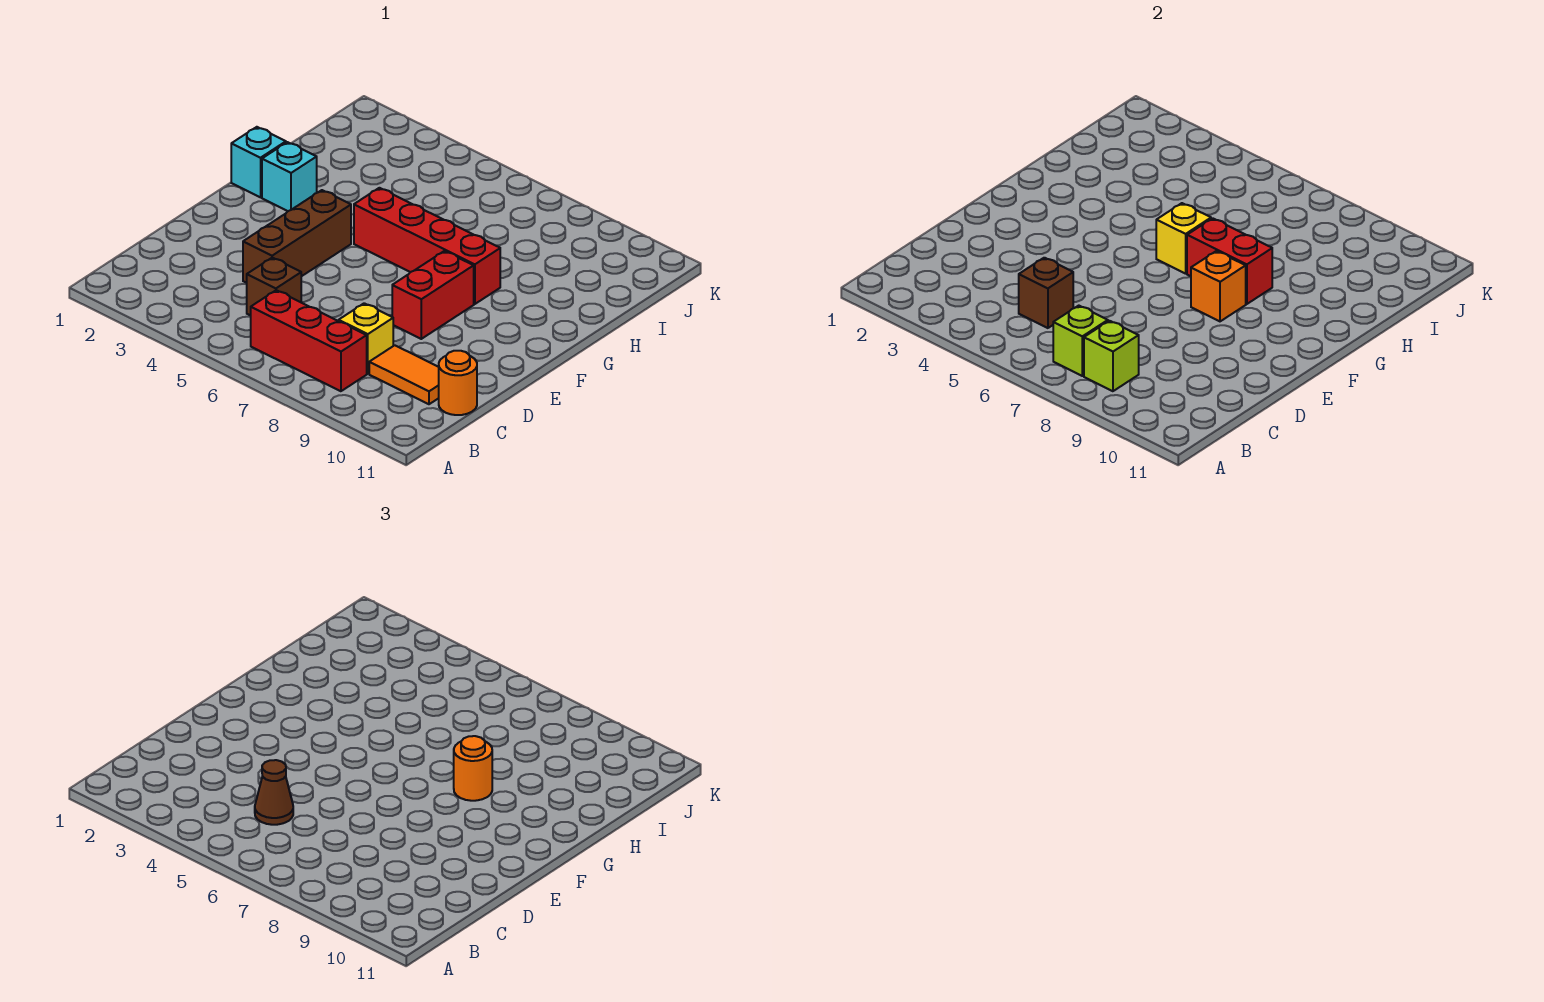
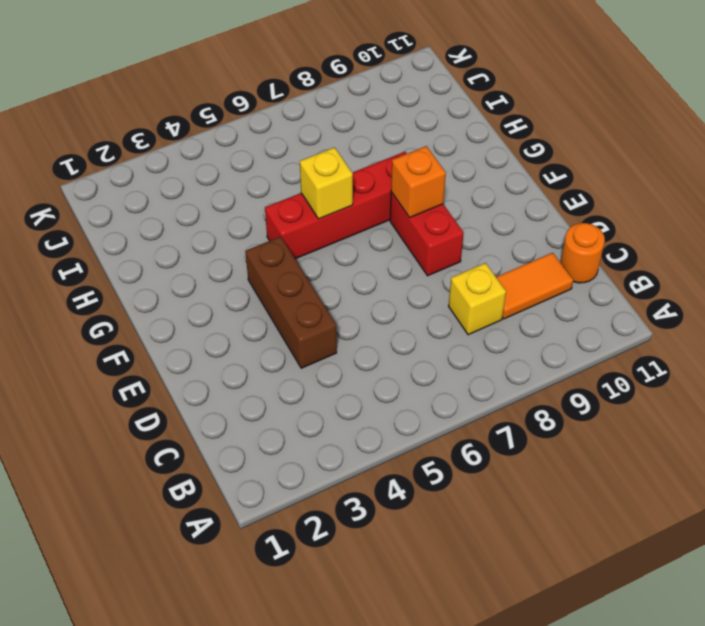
none -> red 1x3 brick [251,290,367,391]
none -> brown 1x1 brick [247,258,301,316]
none -> cyan 1x1 brick [231,127,286,197]

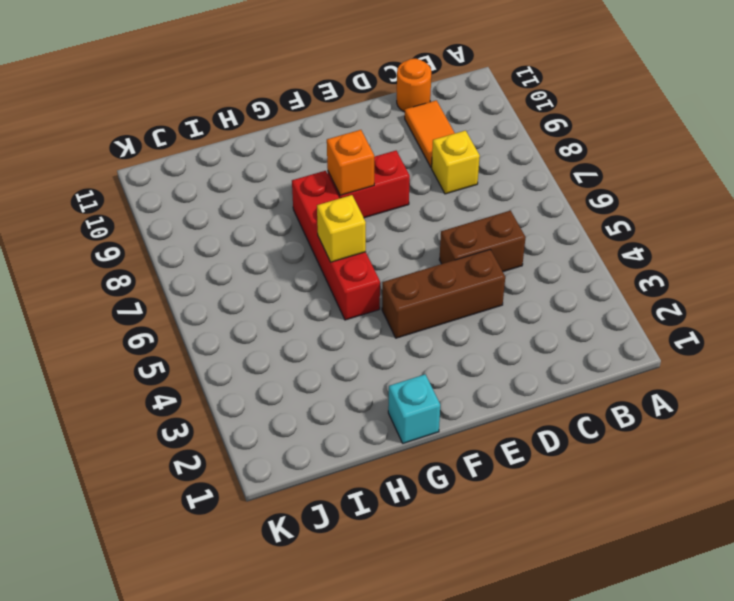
brown 1x2 brick [439,211,526,272] -> brown 1x1 brick [247,258,301,316]
none -> red 1x3 brick [251,290,367,391]
none -> cyan 1x1 brick [262,142,317,211]
none -> lime 1x1 brick [1053,306,1108,376]

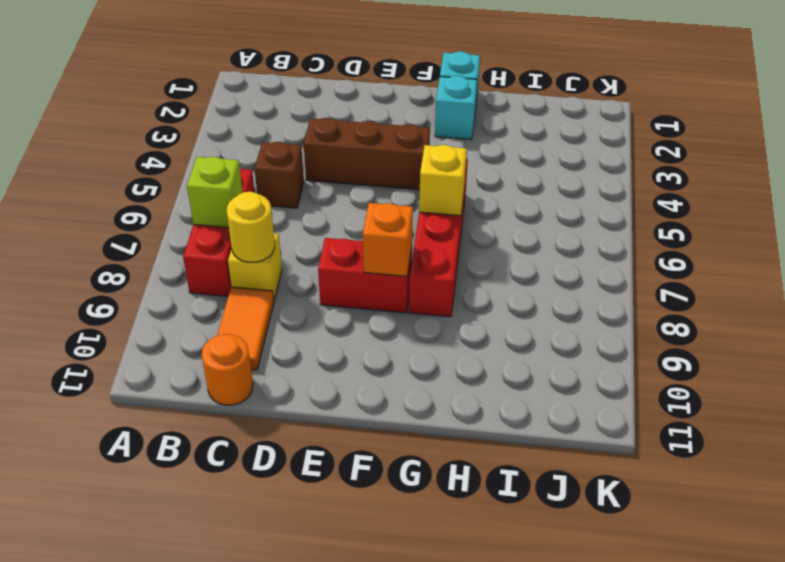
yellow 1x1 round brick [227,192,275,262] -> none
none -> lime 1x1 brick [1084,321,1139,391]
none -> brown 1x1 brick [1019,258,1073,328]
none -> red 1x2 brick [1187,218,1272,304]

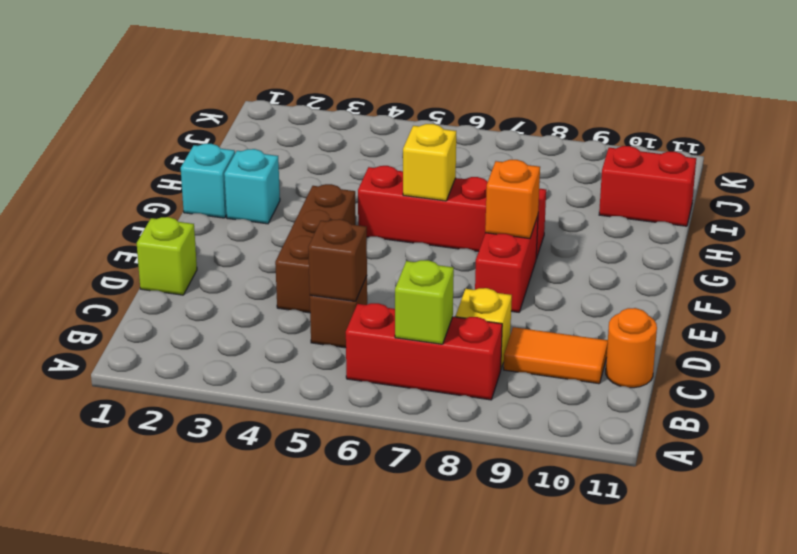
lime 1x1 brick [137,217,197,295] -> lime 1x1 brick moved to [1084,321,1139,391]
red 1x2 brick [599,146,696,226] -> red 1x2 brick moved to [1187,218,1272,304]
none -> brown 1x1 cone [255,760,293,825]
none -> orange 1x1 round brick [454,736,492,801]

